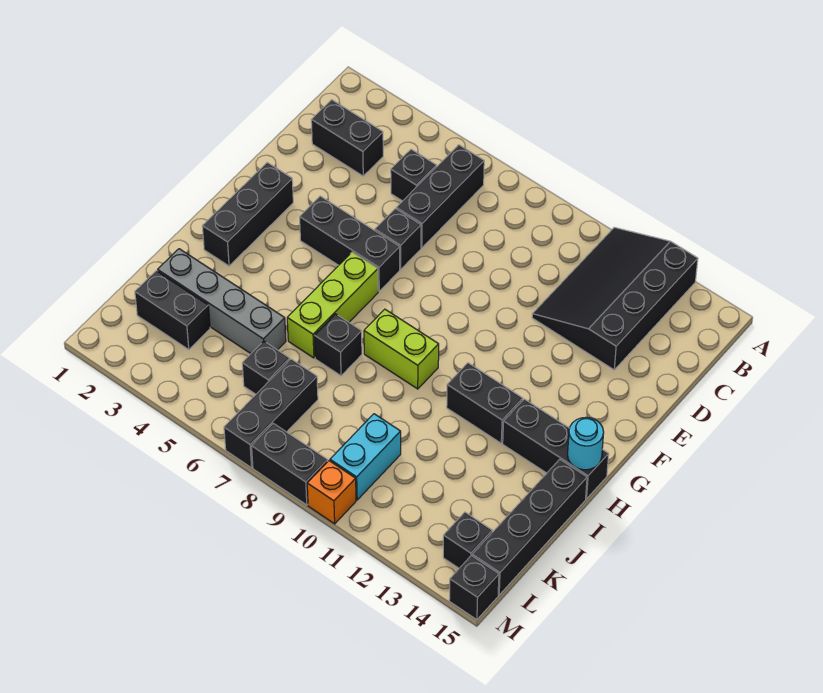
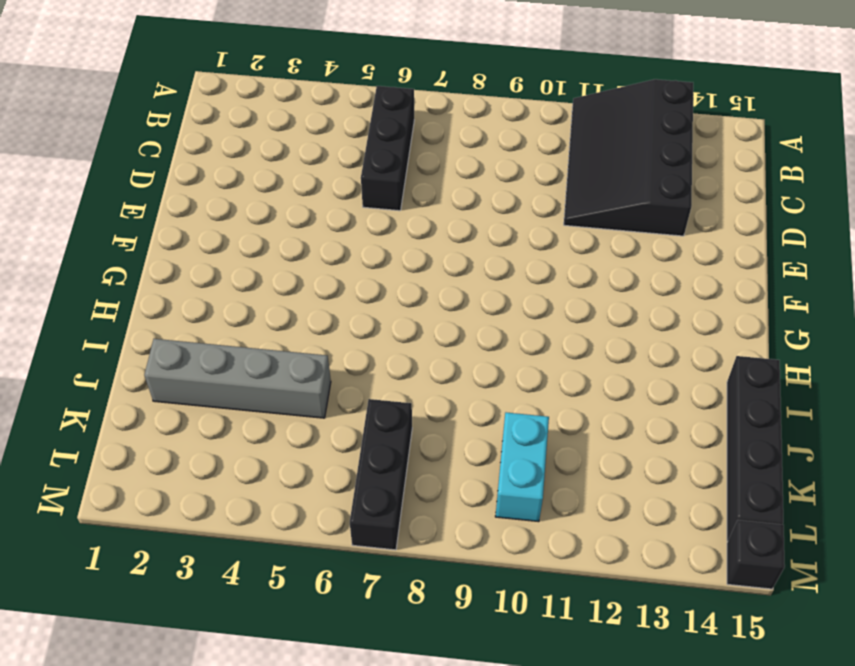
none -> black 1x2 brick [311,100,383,176]
none -> black 1x1 brick [391,149,436,201]
none -> black 1x1 brick [375,209,421,269]

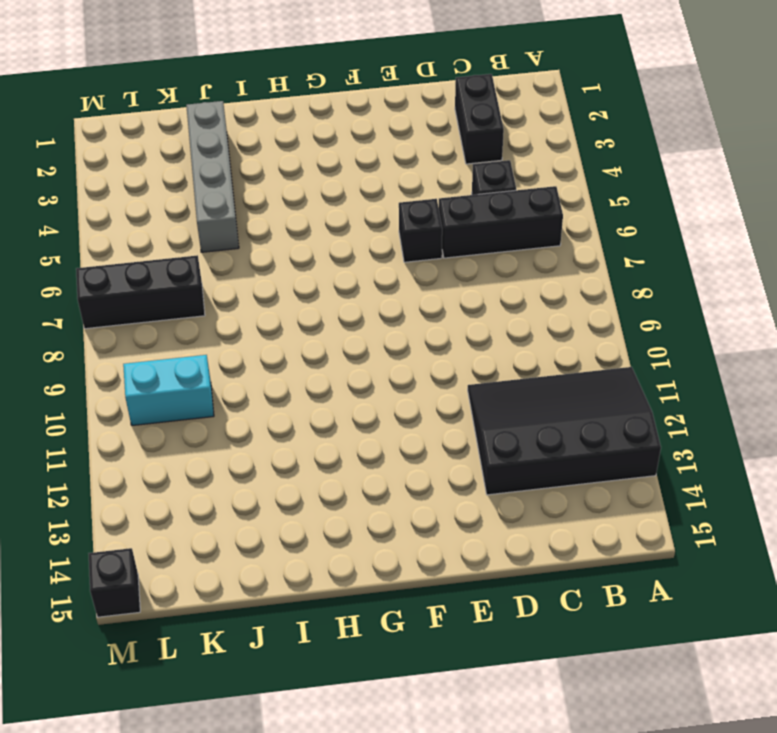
none -> black 1x3 brick [202,163,293,266]
none -> black 1x3 brick [300,196,400,291]
none -> lime 1x3 brick [287,252,378,358]

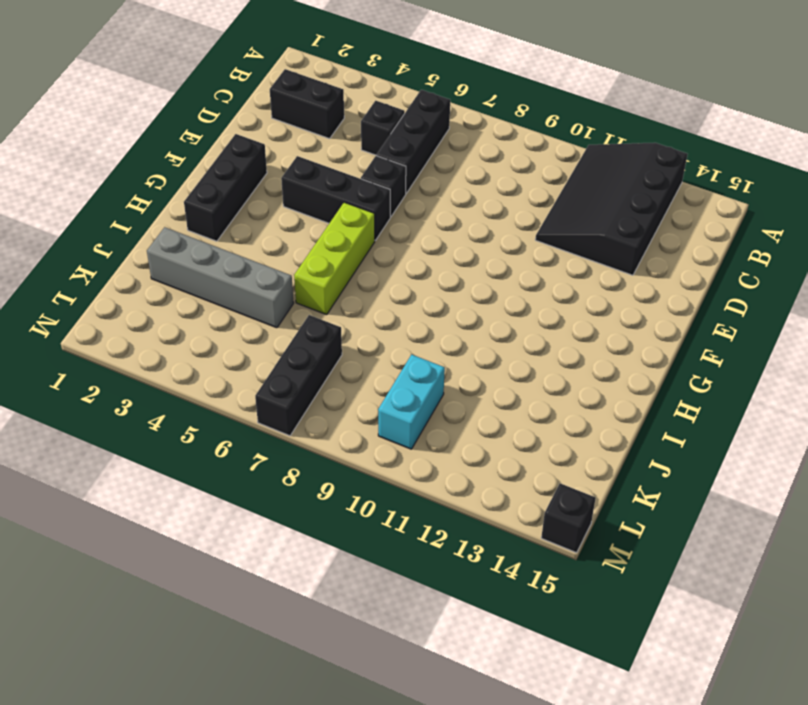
none -> lime 1x2 brick [364,309,439,389]
none -> black 1x2 brick [447,363,523,443]
none -> black 1x3 brick [503,399,609,499]

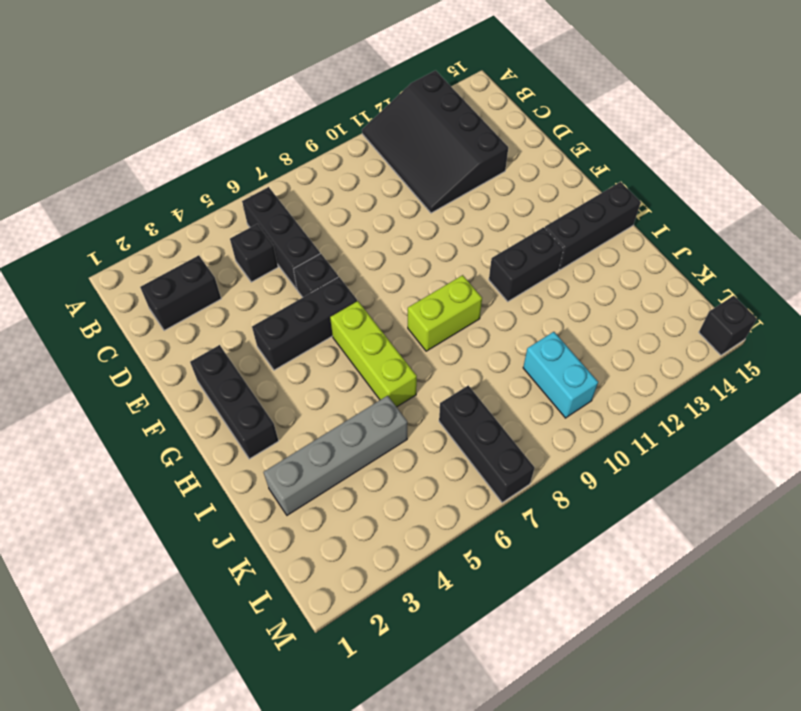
none -> black 1x1 brick [314,314,362,376]
none -> black 1x4 brick [472,459,587,595]
none -> black 1x2 brick [135,271,210,350]

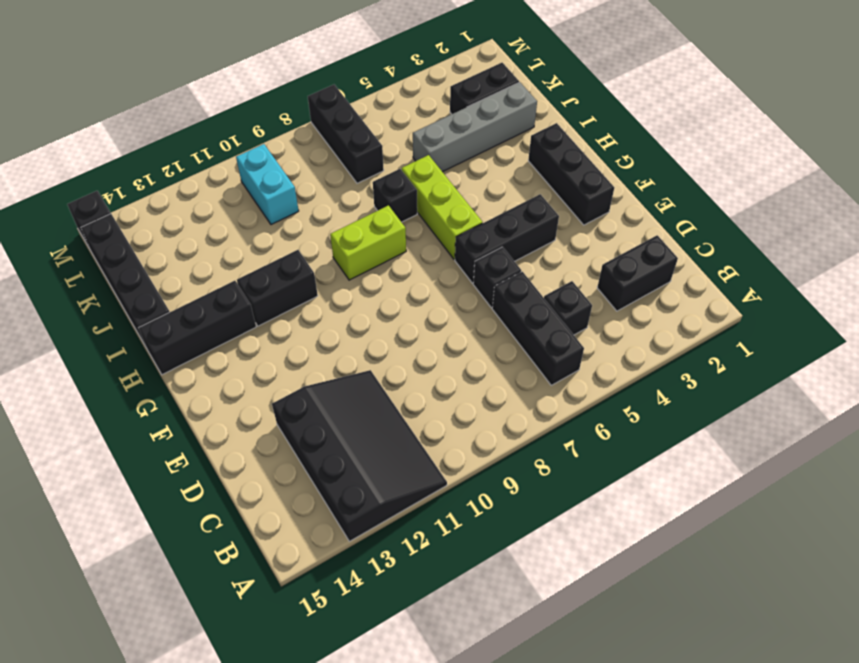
none -> black 1x1 brick [242,341,290,394]
none -> black 1x1 brick [443,512,492,568]
none -> black 1x2 brick [252,423,328,505]

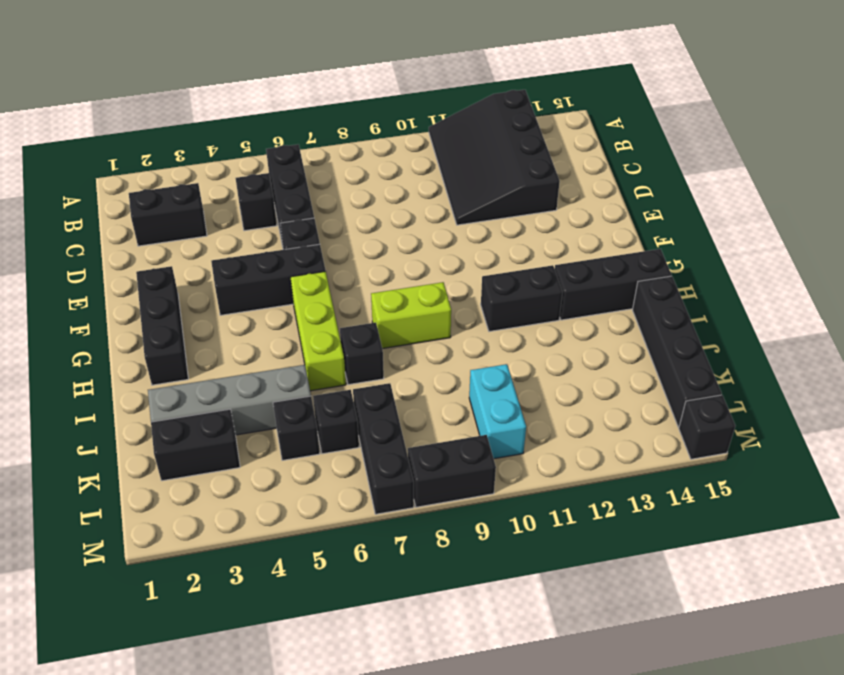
black 1x1 brick [273,396,320,460] -> black 1x1 brick moved to [443,512,492,568]
none -> orange 1x1 brick [307,461,356,524]
none -> cyan 1x1 round brick [568,417,604,470]

